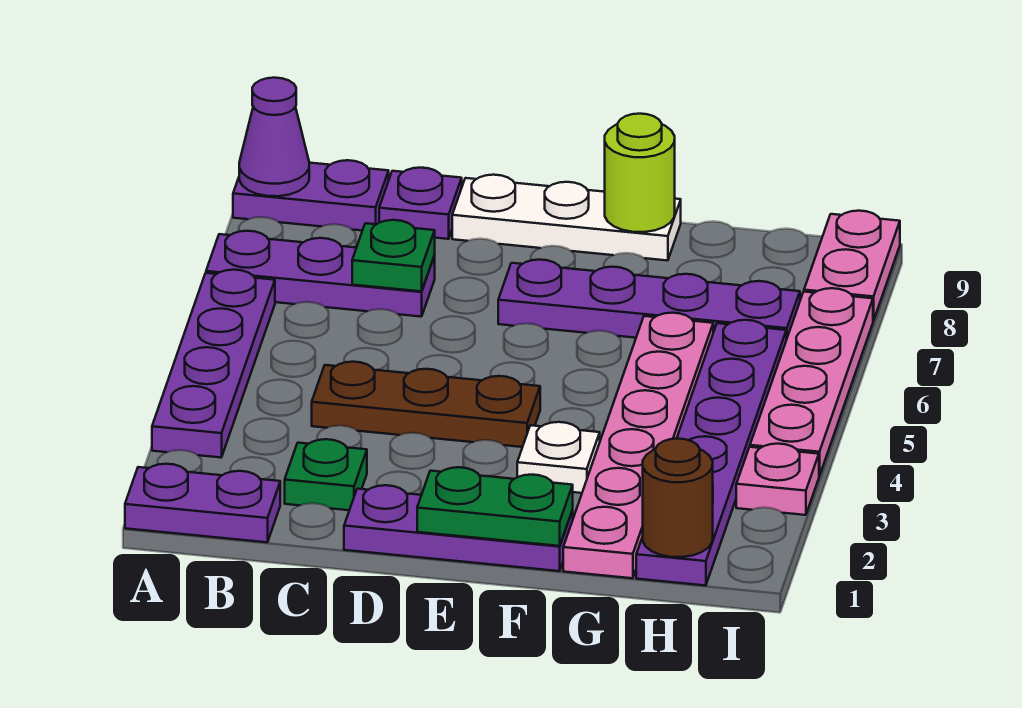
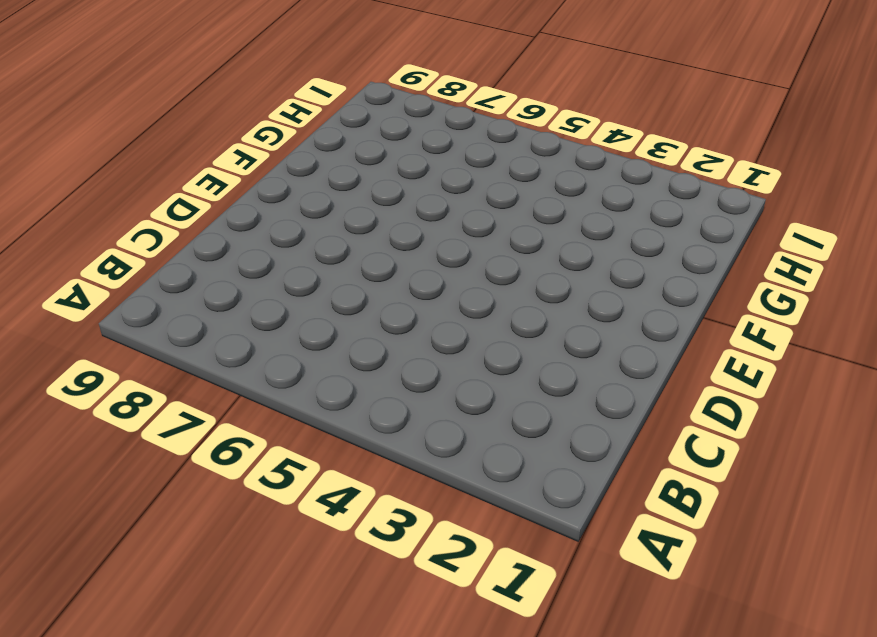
none -> purple 1x2 plate [125,464,280,542]
none -> purple 1x4 plate [152,270,275,458]
none -> purple 1x3 plate [206,231,435,317]

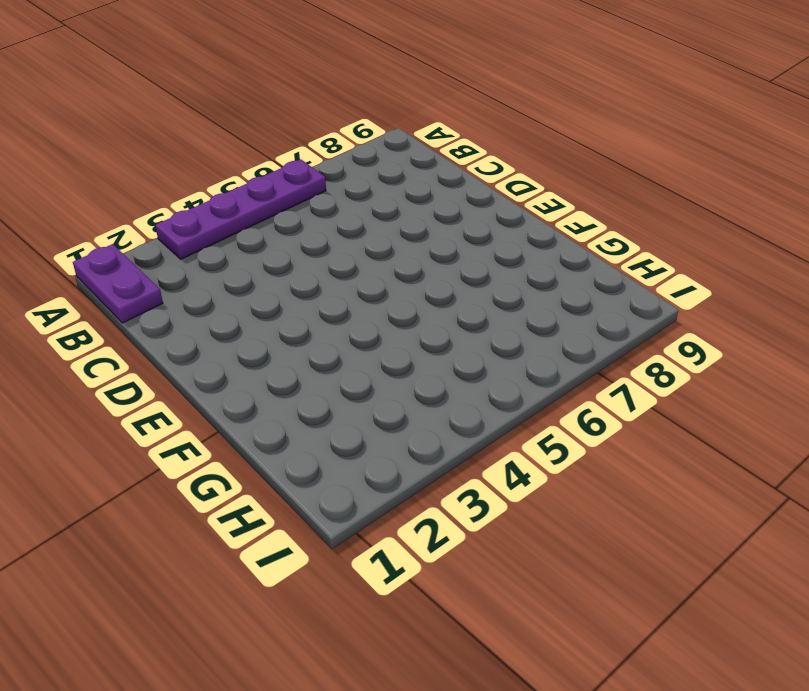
none -> purple 1x3 plate [206,231,435,317]
none -> purple 1x2 plate [233,160,389,231]
none -> green 1x1 plate [285,439,367,510]

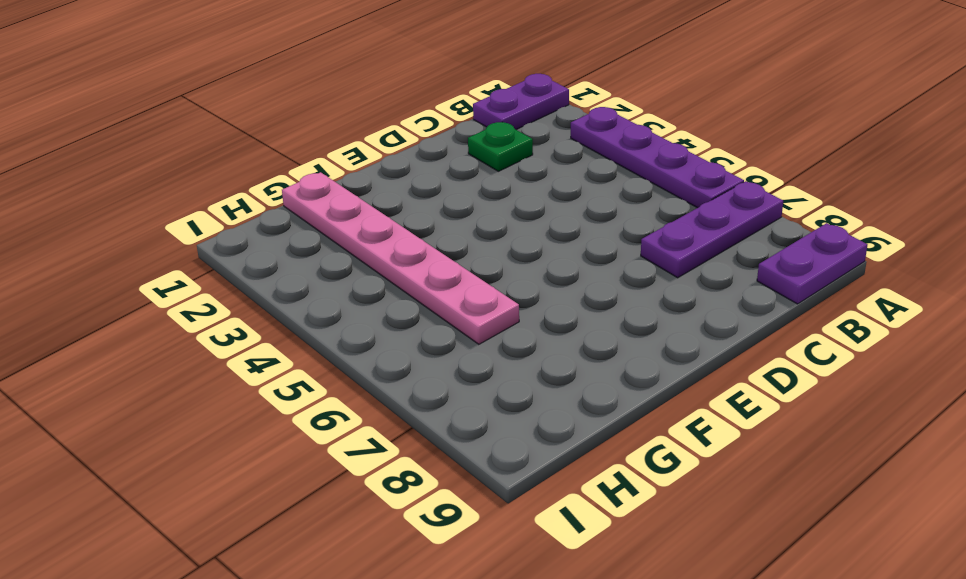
none -> brown 1x3 plate [312,362,540,447]
none -> purple 1x1 plate [379,168,462,239]
none -> purple 1x3 plate [344,485,573,571]

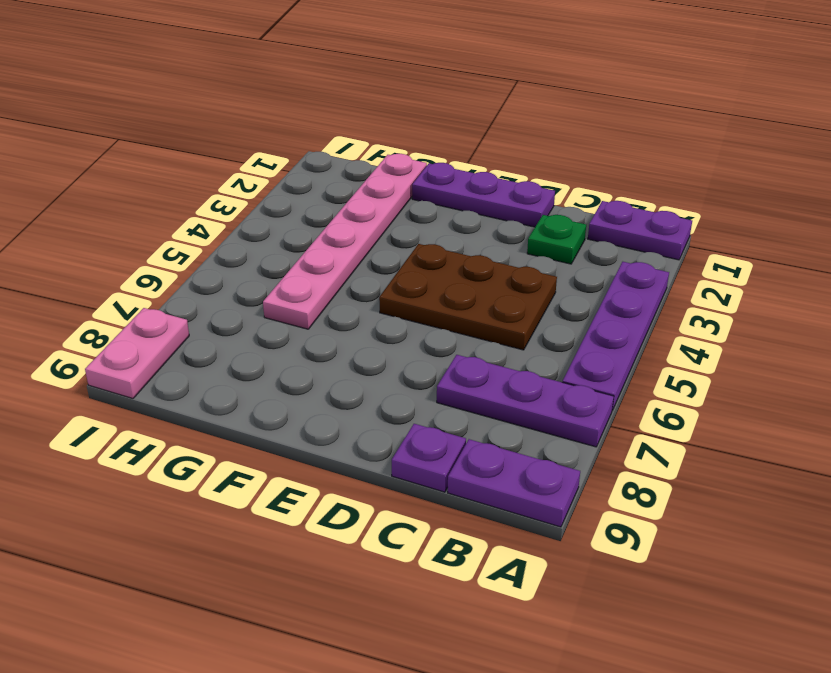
brown 2x3 plate [379,244,557,350] -> brown 1x3 plate [312,362,540,447]
none -> white 1x3 plate [452,175,681,261]
none -> purple 1x4 plate [498,260,800,340]
none -> white 1x1 plate [517,422,600,493]

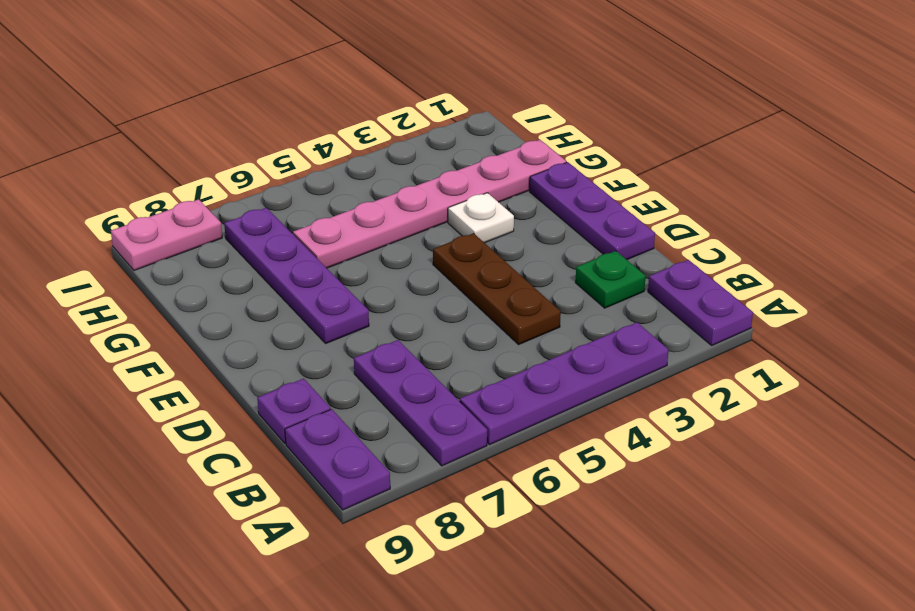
none -> white 1x3 plate [452,175,681,261]
none -> purple 1x6 plate [636,320,786,586]
none -> pink 1x1 plate [736,444,819,515]

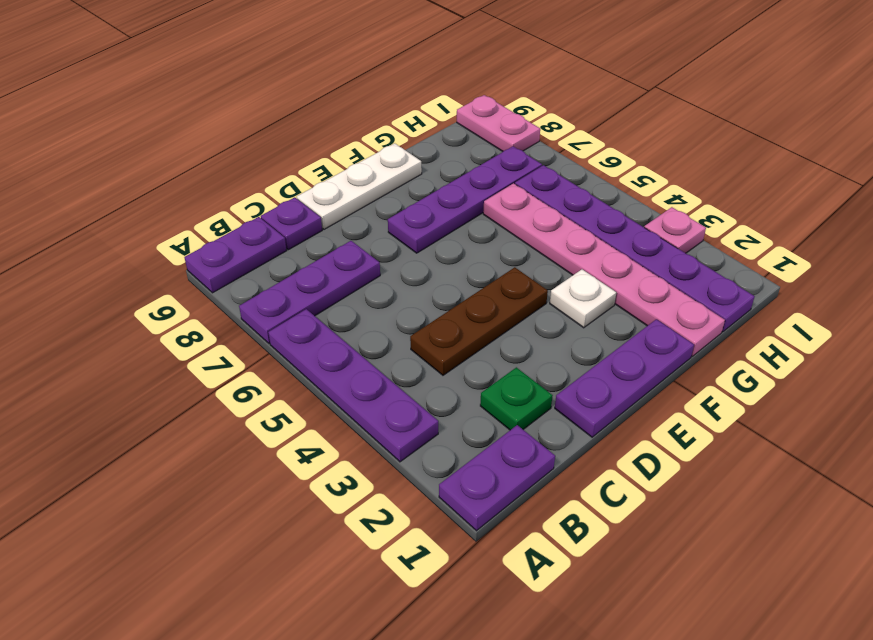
none -> pink 1x4 plate [750,288,873,476]
none -> purple 1x1 cone [239,78,309,196]
none -> green 1x1 plate [352,220,435,291]

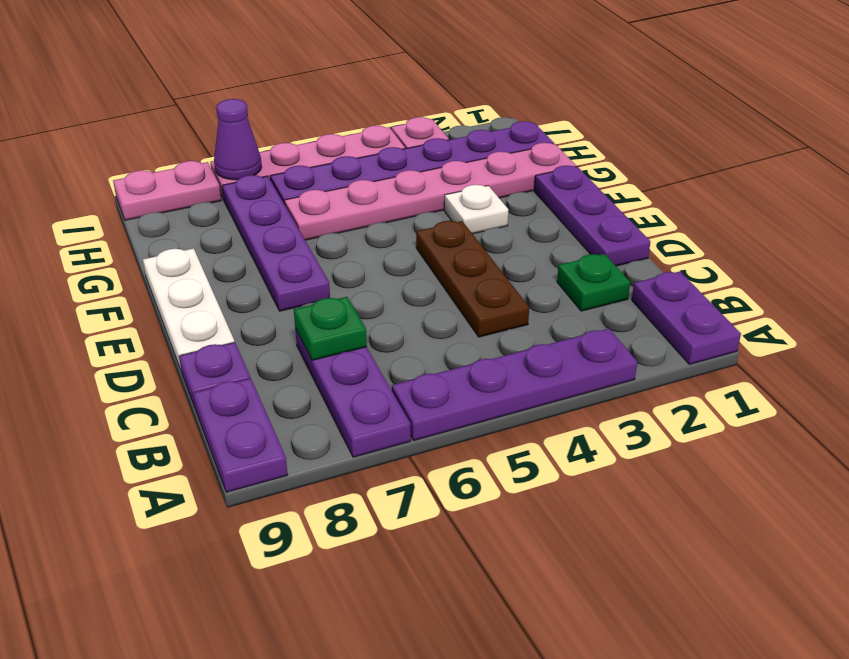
purple 1x1 cone [214,99,262,180] -> purple 1x1 cone moved to [239,78,309,196]
none -> green 1x2 plate [417,467,573,546]
none -> lime 1x1 round brick [605,114,675,232]
none -> brown 1x1 round brick [643,439,713,557]

